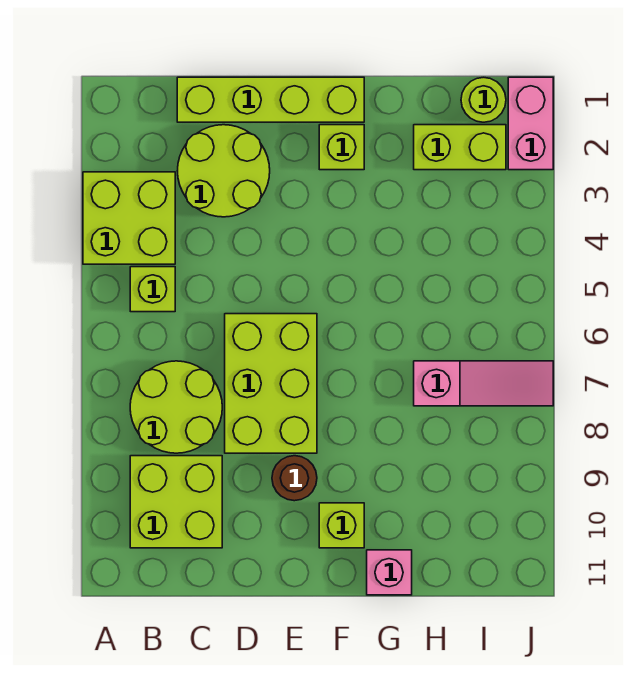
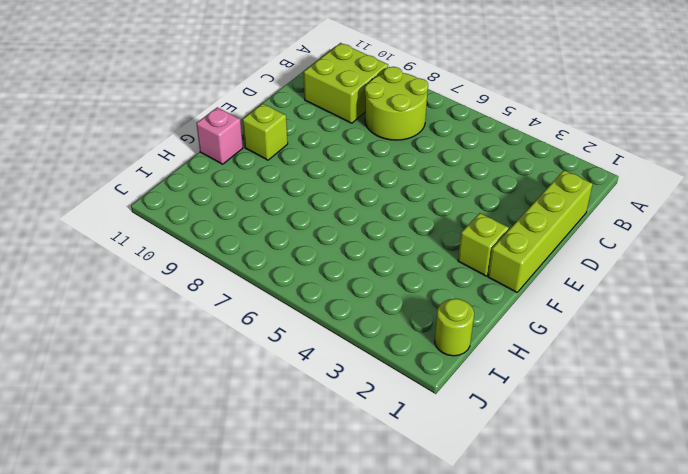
none -> lime 2x2 brick [83,172,175,264]
none -> lime 1x1 brick [130,267,175,312]
none -> lime 2x2 round brick [177,125,270,217]

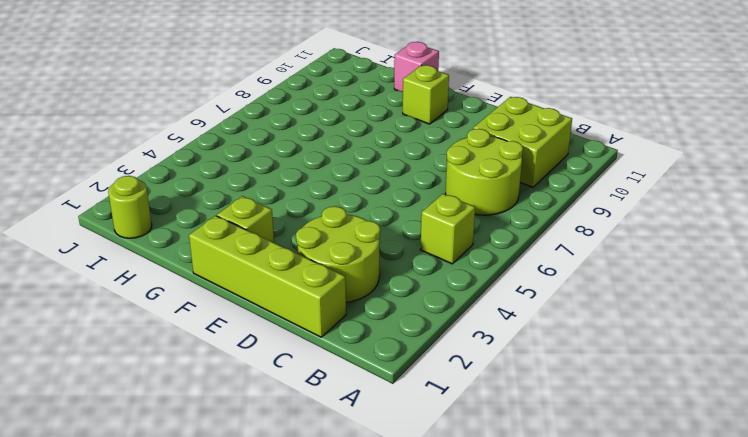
none -> lime 2x2 brick [83,172,175,264]
none -> lime 2x3 brick [225,314,317,453]
none -> brown 1x1 round brick [272,456,317,501]

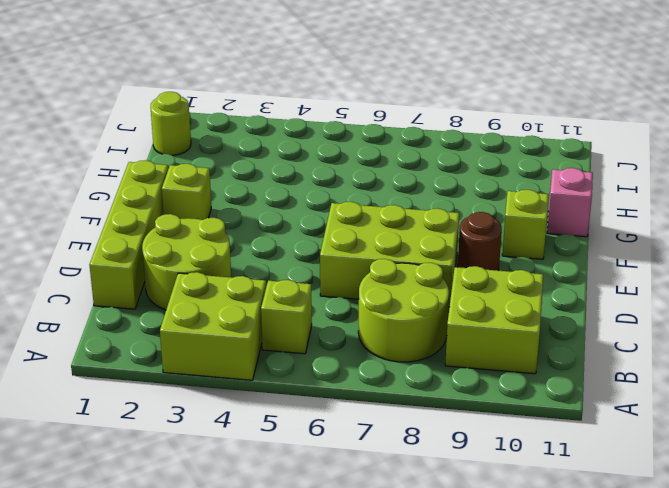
none -> lime 1x2 brick [414,125,506,170]
none -> pink 1x3 slope [414,361,553,406]
none -> pink 1x2 brick [508,77,553,170]

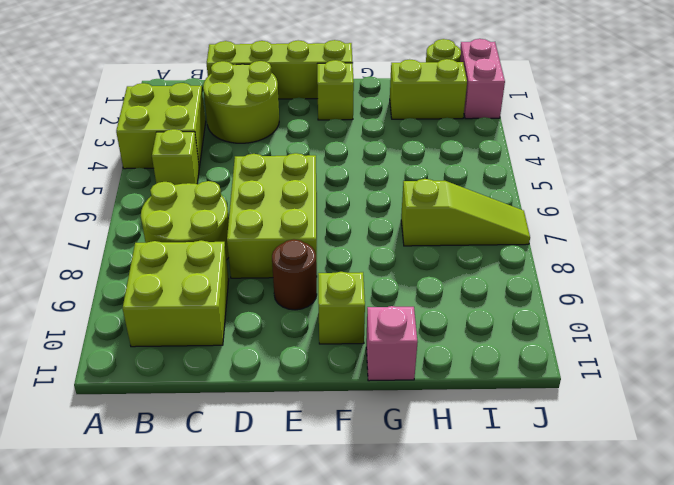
lime 1x3 slope [401,179,530,246] -> pink 1x3 slope [414,361,553,406]

